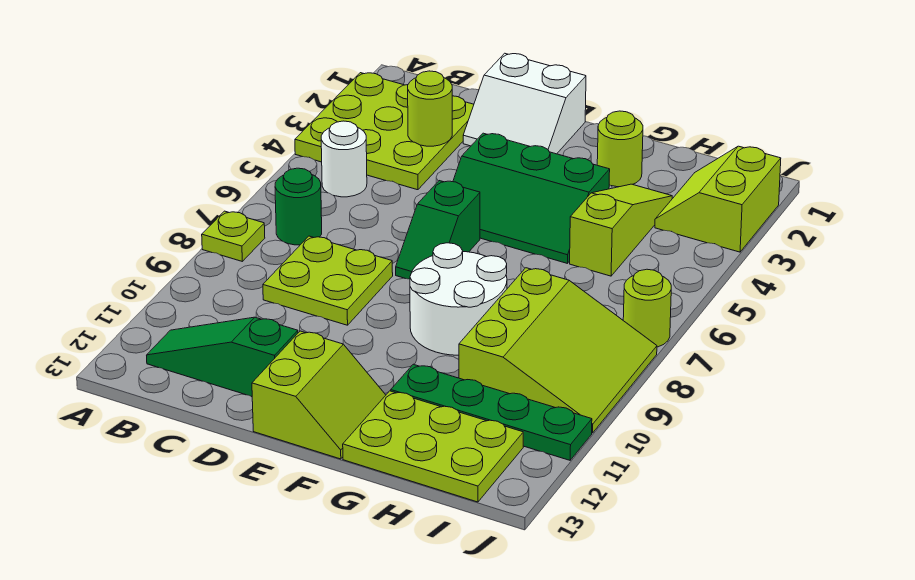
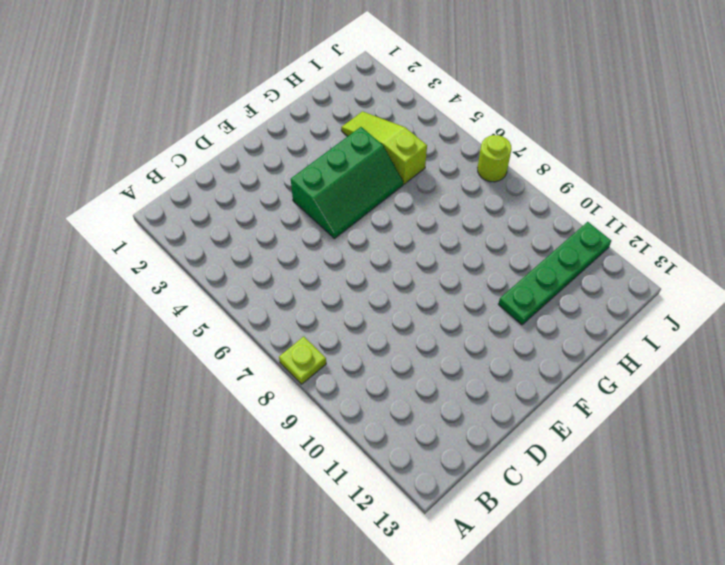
none -> lime 3x3 plate [295,73,474,190]
none -> white 1x1 round brick [321,121,367,197]
none -> green 1x1 round brick [275,168,322,245]

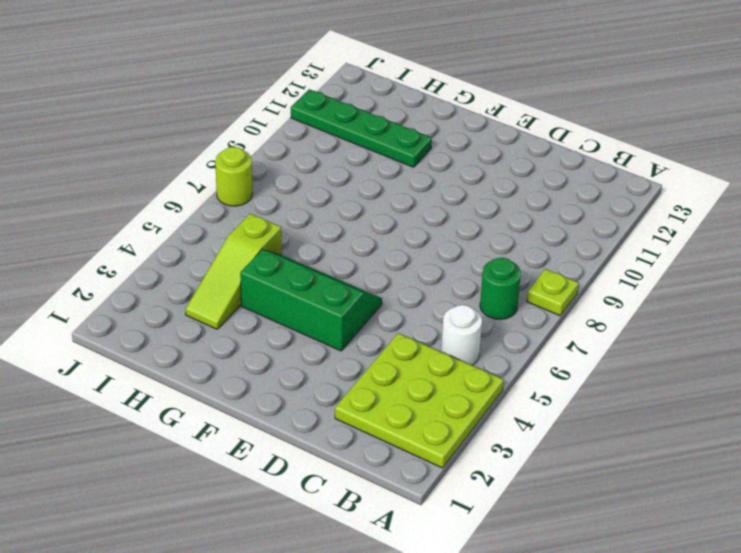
none -> green 1x3 slope [147,317,298,397]
none -> lime 2x2 plate [263,236,393,325]
none -> white 2x2 slope [463,53,586,154]

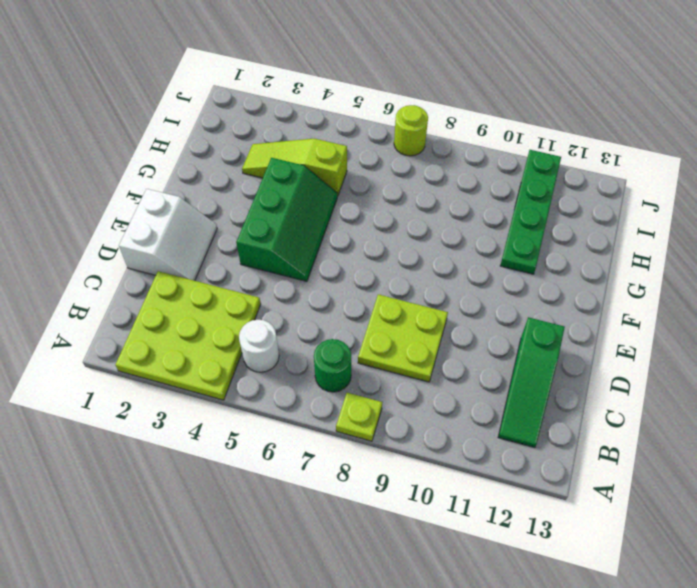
none -> green 1x2 slope [396,181,480,279]
none -> lime 2x2 slope [252,331,386,459]
none -> white 2x2 round brick [410,243,507,355]

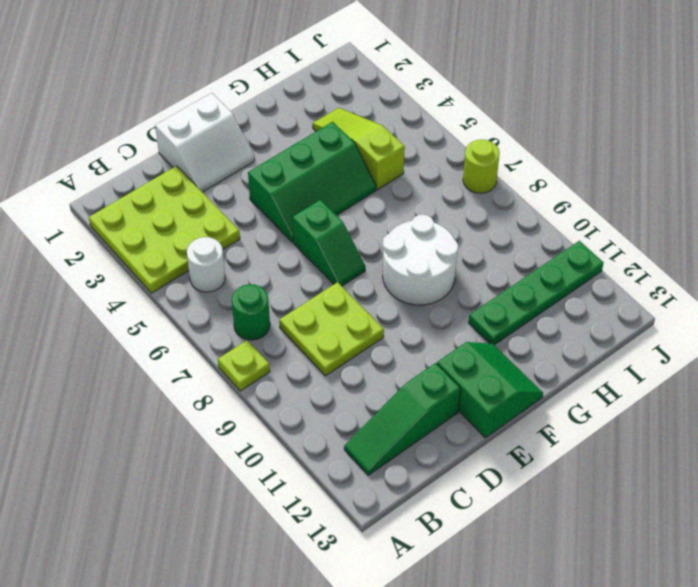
green 2x2 slope [437,342,543,438] -> lime 2x2 slope [252,331,386,459]
none -> lime 1x1 round brick [597,111,643,187]
none -> lime 2x3 plate [343,391,523,502]
none -> lime 3x3 slope [459,268,657,433]

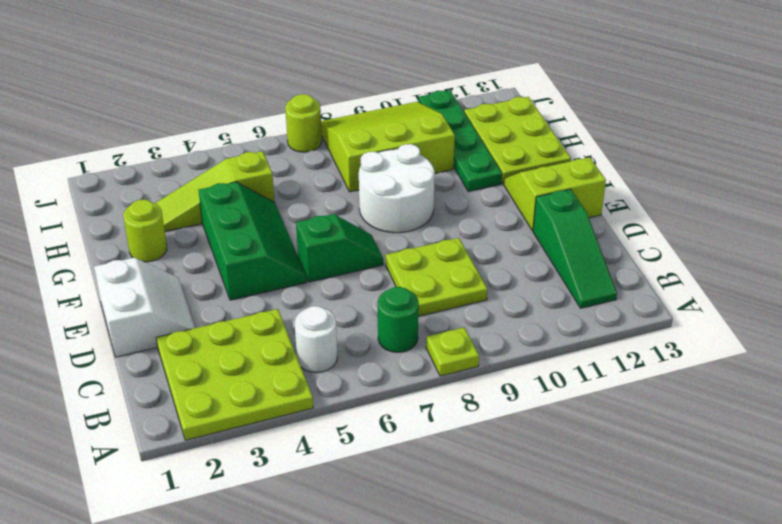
none -> lime 2x2 slope [655,146,781,252]
none -> lime 1x1 round brick [408,71,452,146]

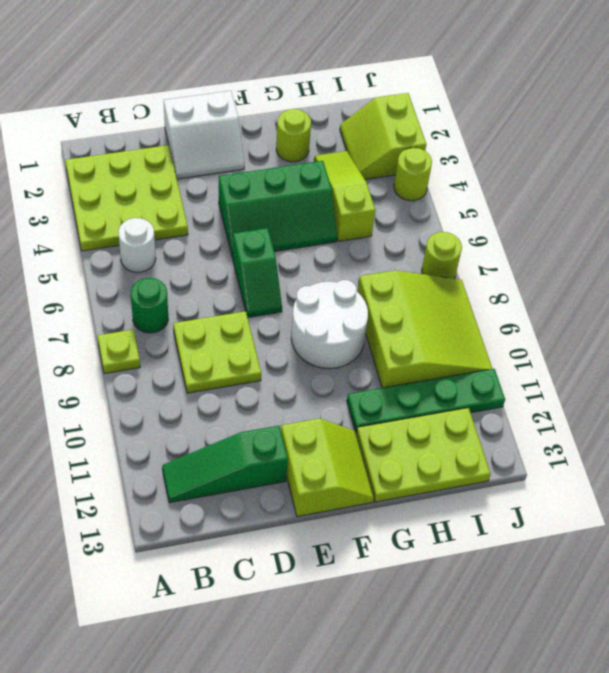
lime 1x1 round brick [394,148,432,201] -> lime 1x1 round brick moved to [408,71,452,146]

